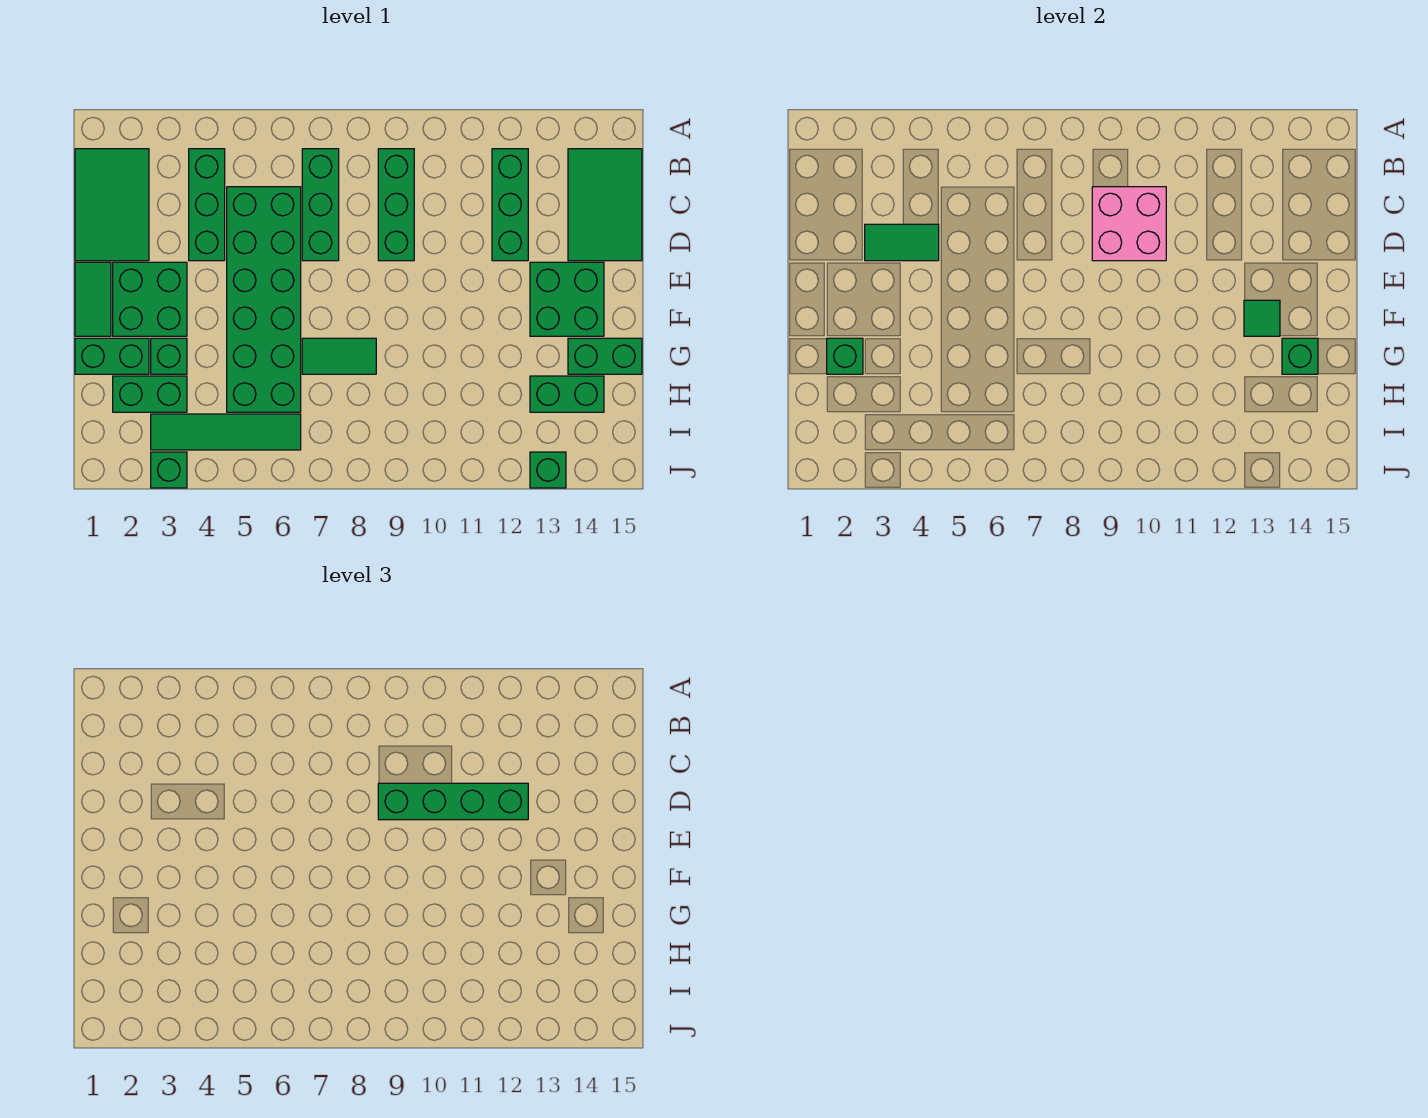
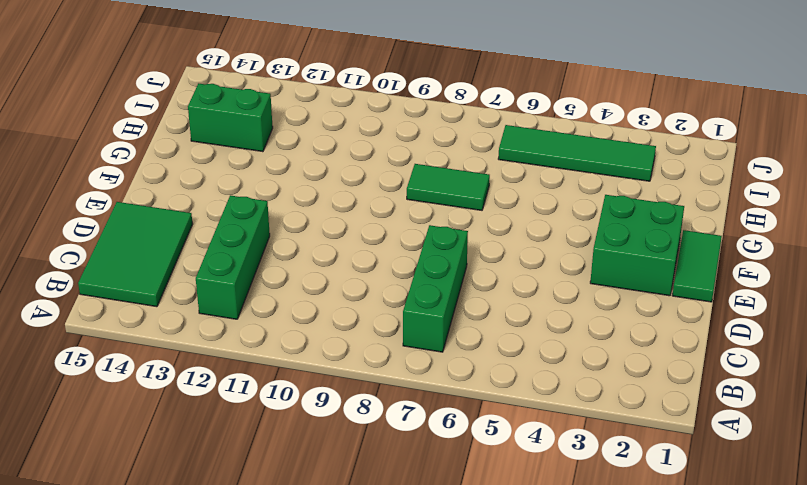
none -> green 2x3 tile [75,149,149,261]
none -> green 1x3 brick [189,149,225,261]
none -> green 1x3 brick [378,149,414,261]

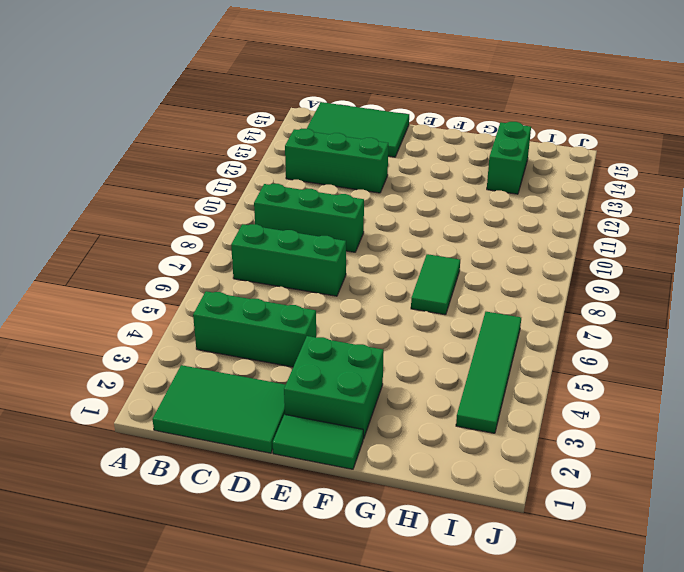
none -> green 2x6 brick [227,187,301,412]
none -> green 2x2 brick [530,262,604,336]
none -> green 1x2 brick [75,338,149,374]

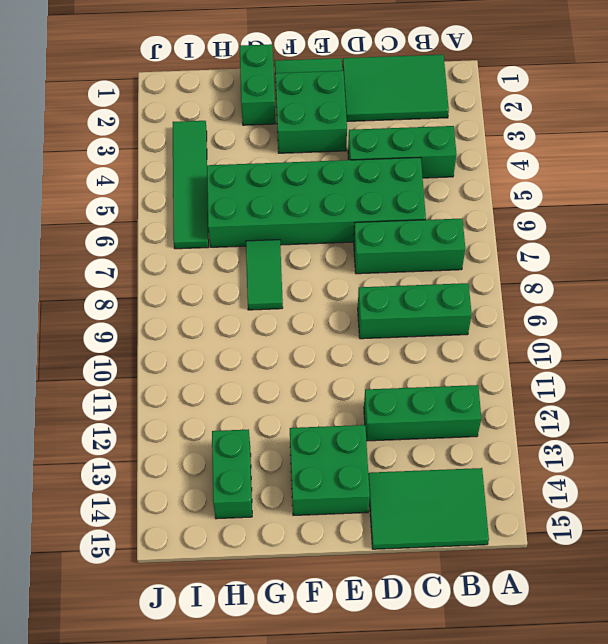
none -> green 1x1 brick [151,338,187,374]
none -> green 1x2 brick [568,338,642,374]
none -> green 1x2 brick [113,376,187,412]

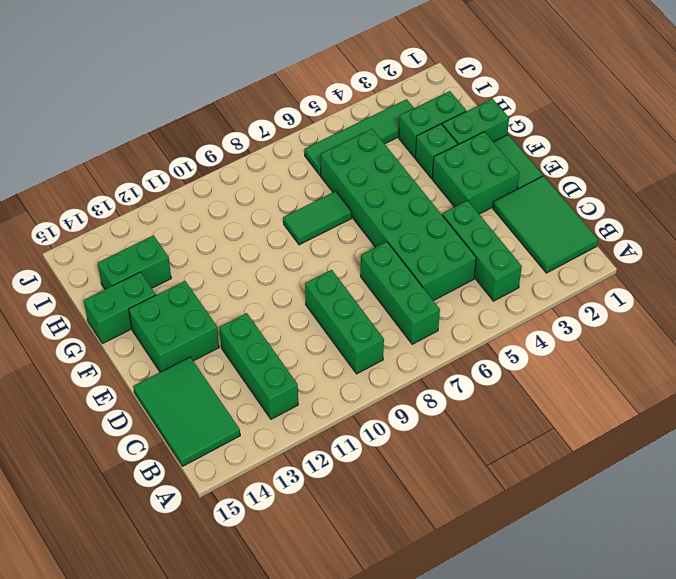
none -> green 1x1 brick [151,452,187,488]
none -> green 1x1 brick [530,452,566,488]
none -> pink 2x2 brick [1092,187,1166,261]

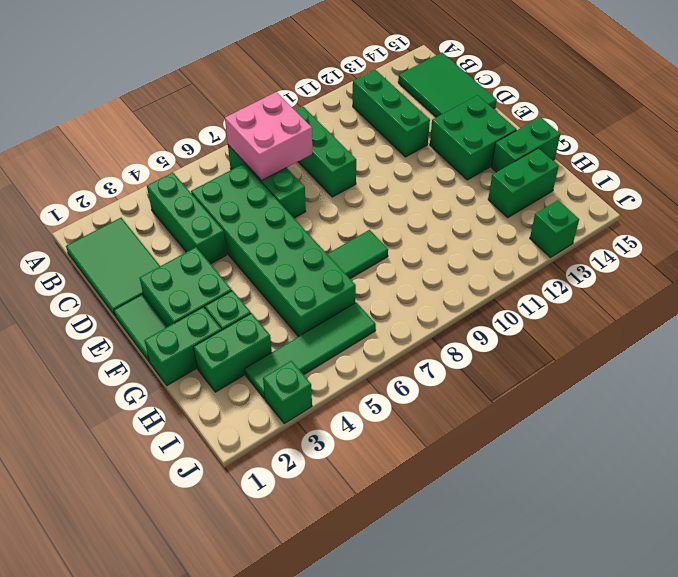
pink 2x2 brick [225,92,313,181] -> pink 2x2 brick moved to [1092,187,1166,261]
none -> green 1x2 tile [865,224,939,261]
none -> green 1x1 tile [1244,300,1280,336]
none -> green 1x1 brick [827,338,863,374]

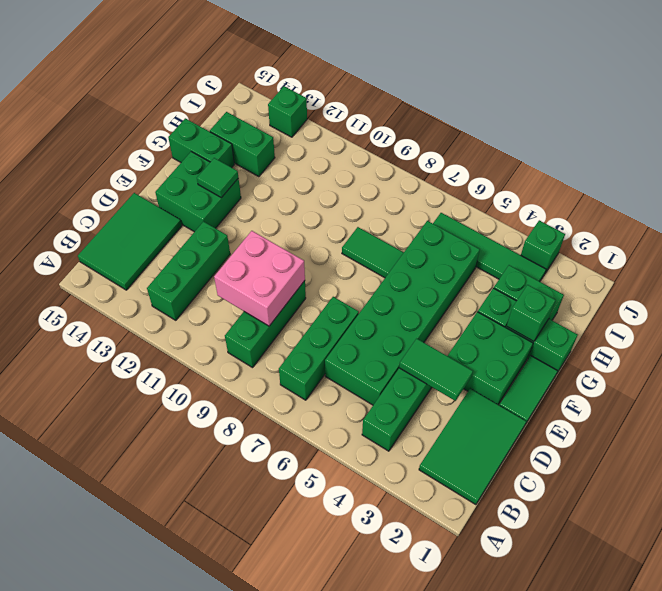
none -> green 1x1 brick [1282,338,1318,374]
none -> green 1x4 brick [378,783,528,820]

